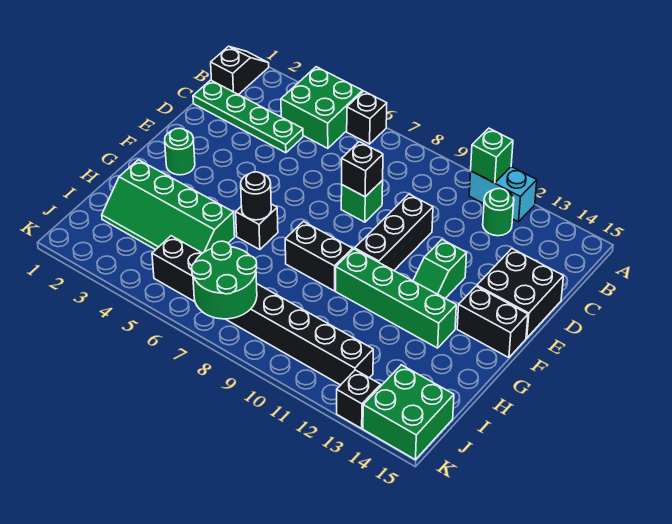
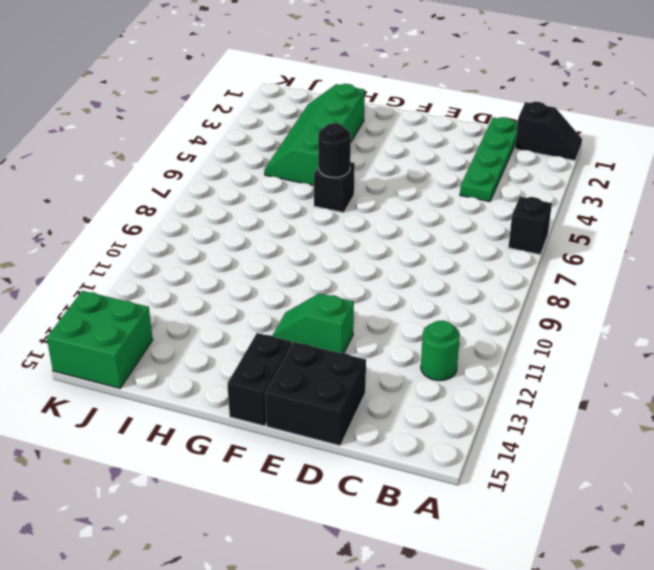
none -> green 2x2 brick [281,67,363,148]
none -> cyan 1x2 brick [469,167,537,222]
none -> green 1x1 brick [341,180,383,222]

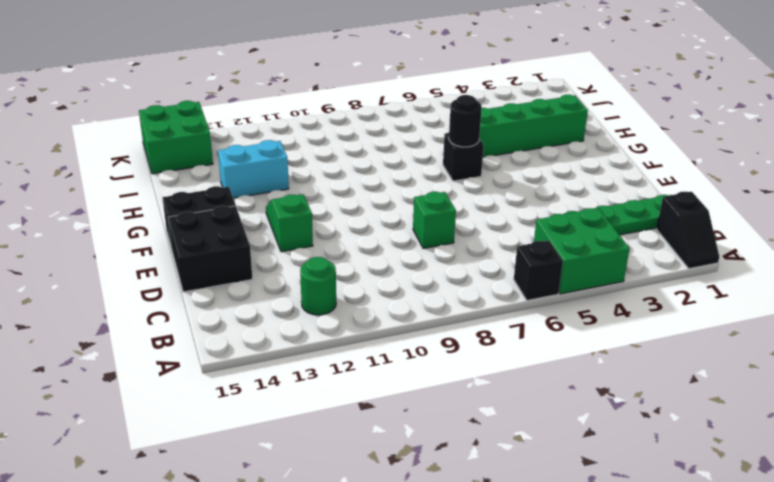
cyan 1x2 brick [218,140,289,198] -> cyan 1x2 brick moved to [469,167,537,222]
none -> black 1x3 brick [355,194,433,270]
none -> green 1x1 round brick [165,128,195,175]
none -> black 1x2 brick [285,222,353,291]

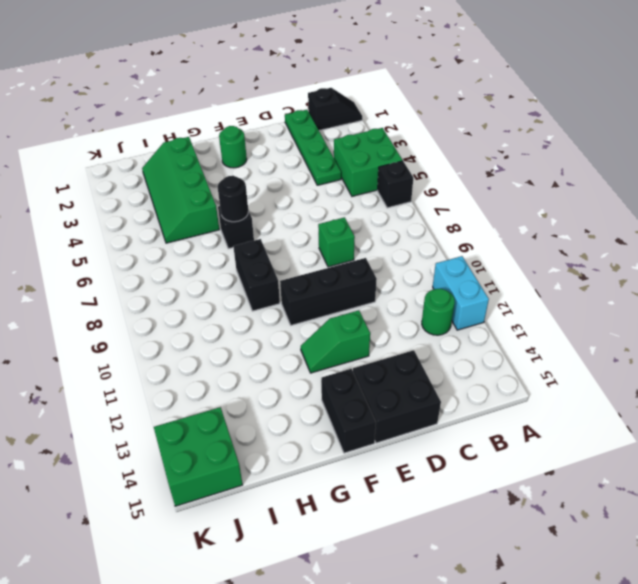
none -> green 1x4 brick [336,249,456,348]
none -> black 1x8 brick [152,236,373,385]
none -> black 1x1 brick [337,370,381,428]

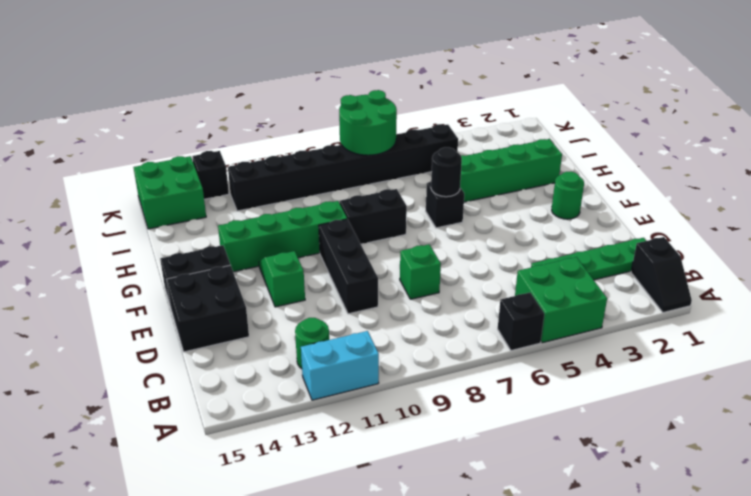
none -> green 1x1 brick [471,128,513,183]
none -> black 1x1 brick [342,142,383,197]

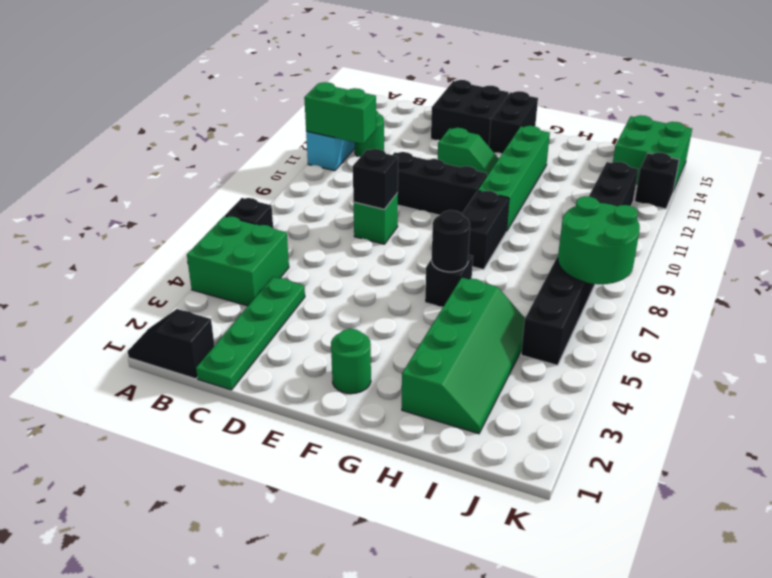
green 1x2 brick [304,82,376,144] -> green 1x1 brick [471,128,513,183]

